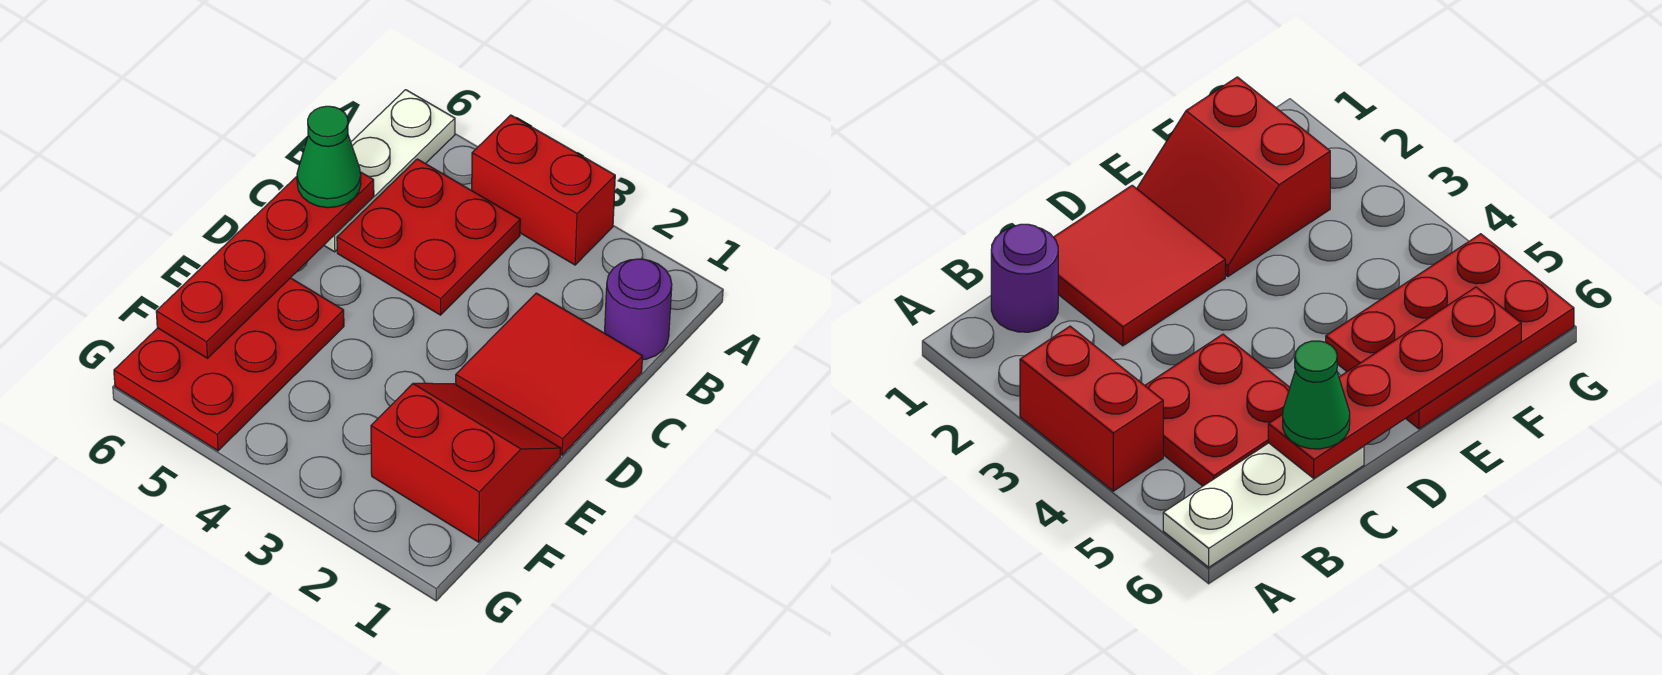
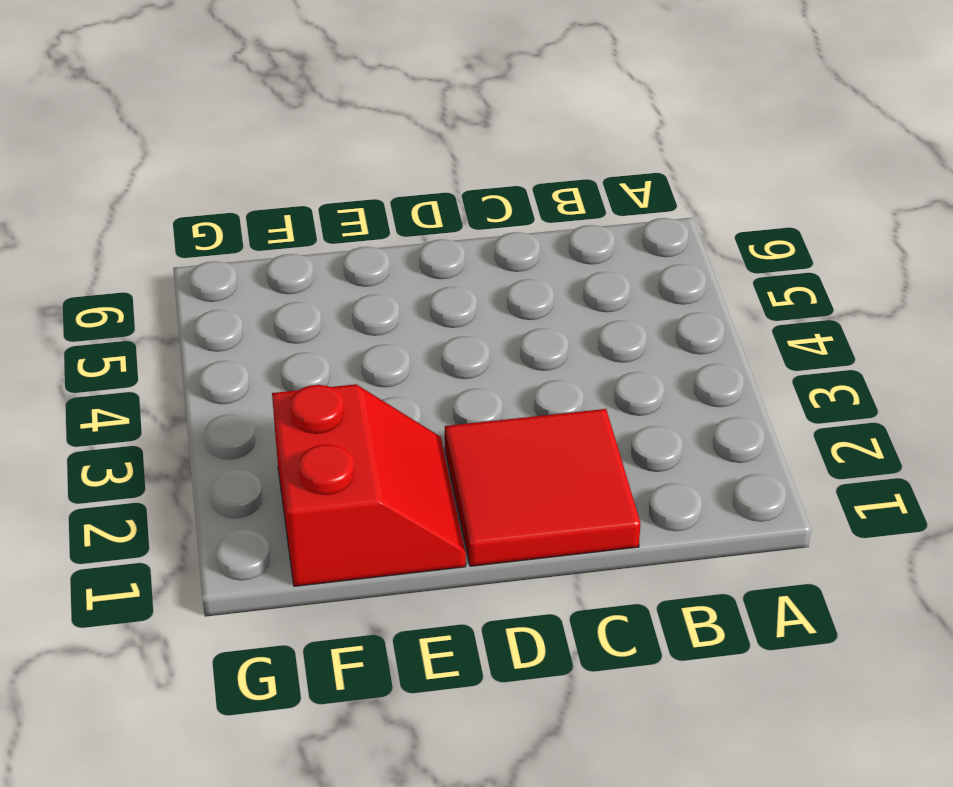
none -> red 1x2 brick [472,115,615,265]
none -> white 1x3 plate [324,90,455,252]

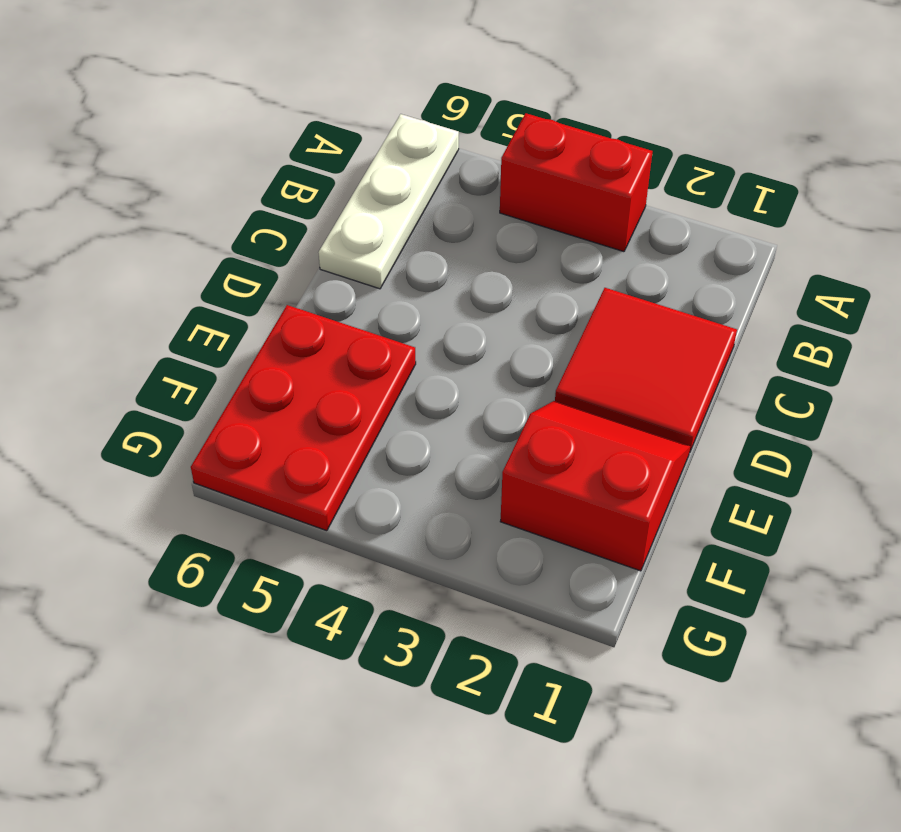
none -> purple 1x1 round brick [605,259,672,360]
none -> red 2x2 plate [337,159,520,315]

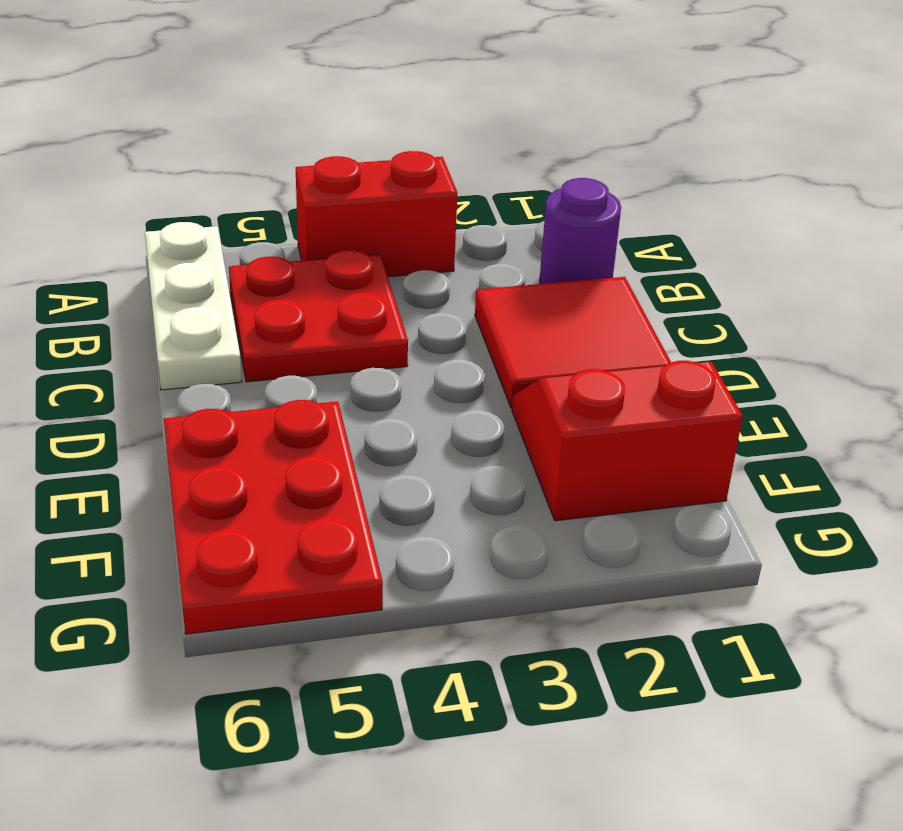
none -> red 1x4 plate [156,172,374,358]
none -> green 1x1 cone [297,106,361,208]

